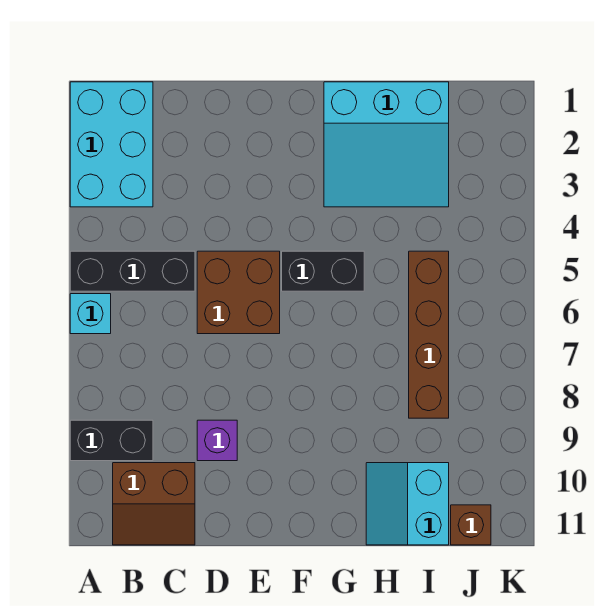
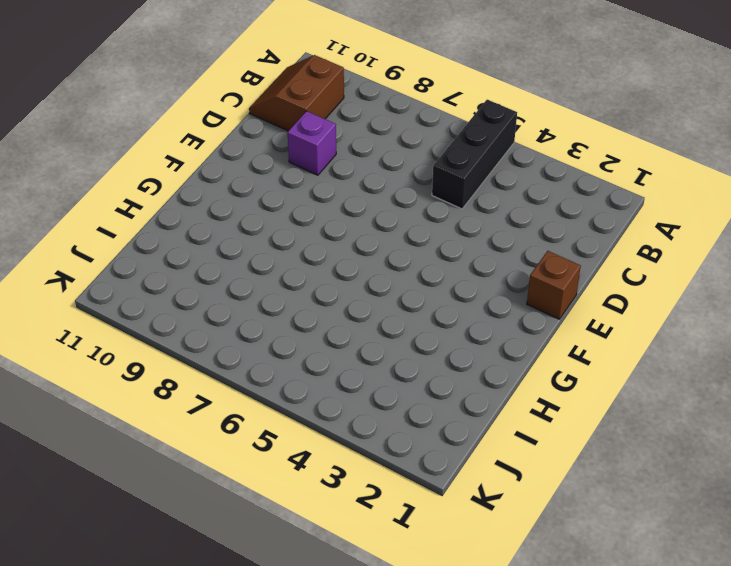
brown 1x1 brick [527,251,581,319] -> brown 1x1 brick moved to [451,505,491,545]
none -> cyan 2x3 brick [70,82,153,207]
none -> cyan 1x1 brick [70,294,111,334]
none -> black 1x2 brick [70,420,153,461]

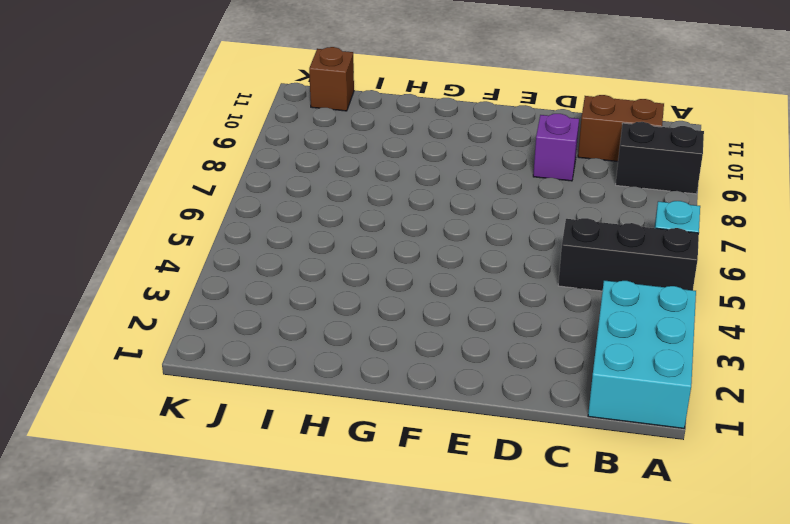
none -> brown 2x2 brick [197,251,280,334]
none -> black 1x2 brick [282,251,364,291]
none -> cyan 3x3 slope [324,82,449,207]

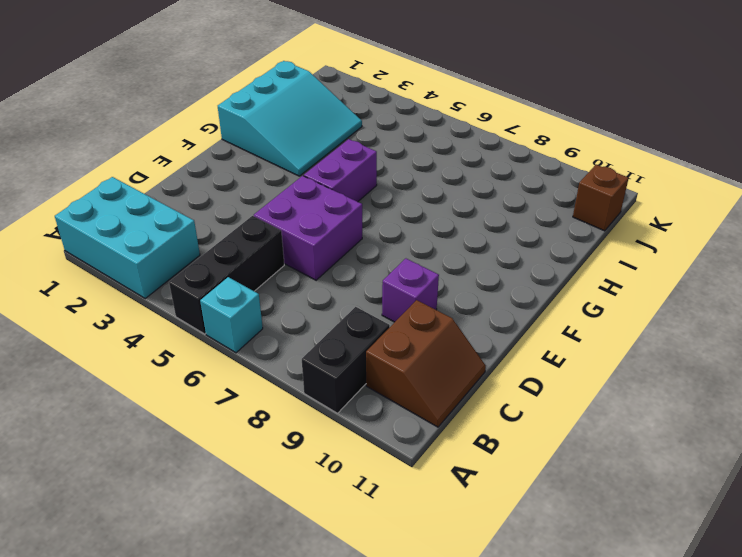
purple 2x2 brick [254,176,362,280] -> brown 2x2 brick [197,251,280,334]
purple 1x2 brick [304,139,377,202] -> black 1x2 brick [282,251,364,291]
none -> cyan 2x2 slope [366,463,449,545]
none -> brown 1x4 brick [409,251,449,418]

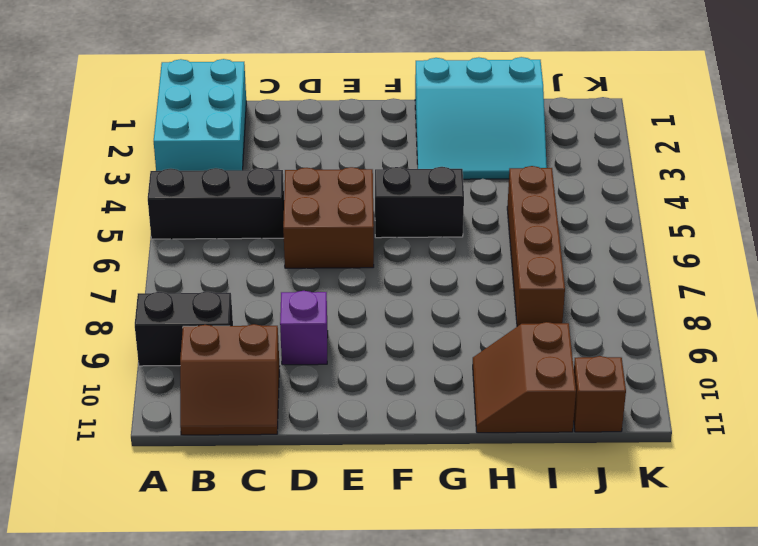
brown 2x2 slope [473,322,576,433] -> cyan 2x2 slope [366,463,449,545]
none -> cyan 1x1 brick [70,294,111,334]

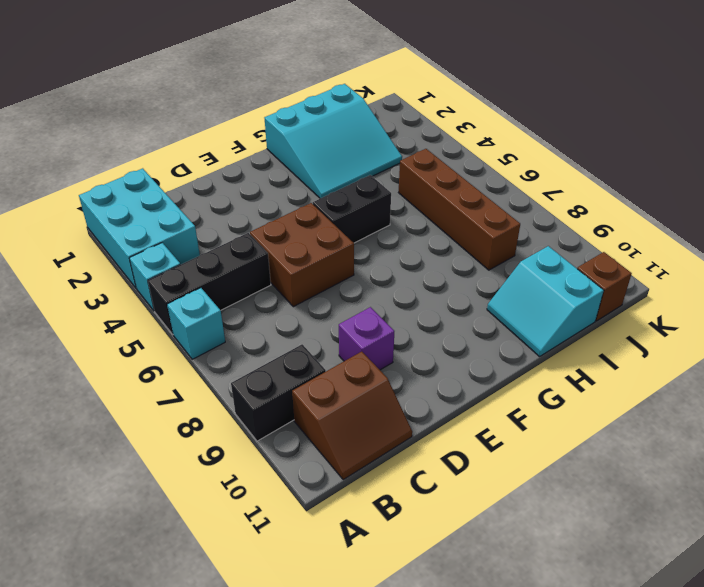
cyan 1x1 brick [129,243,180,311] -> none

